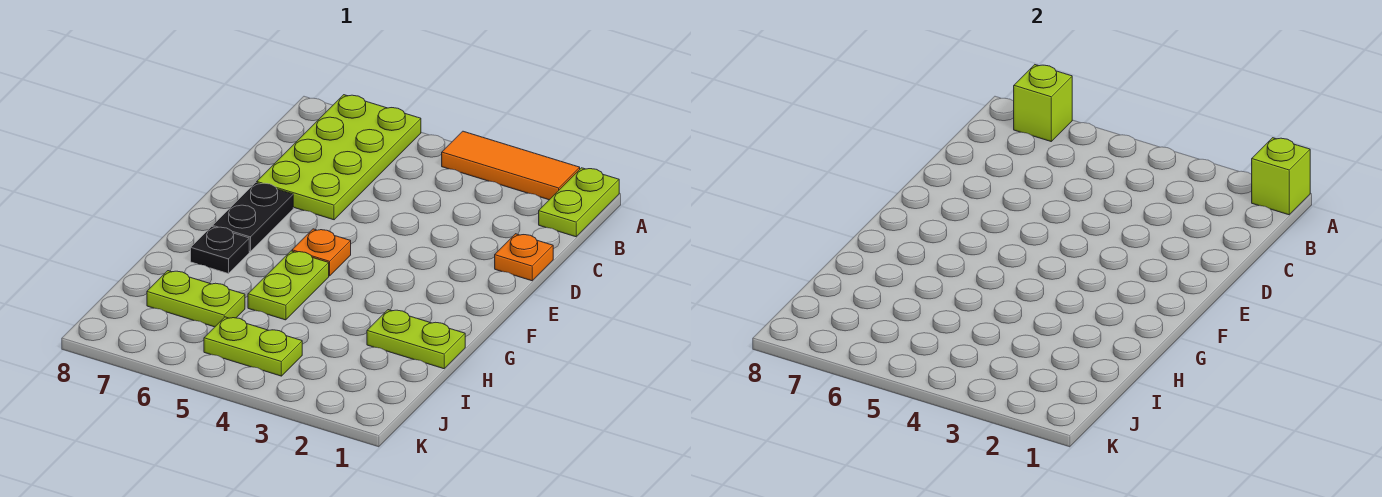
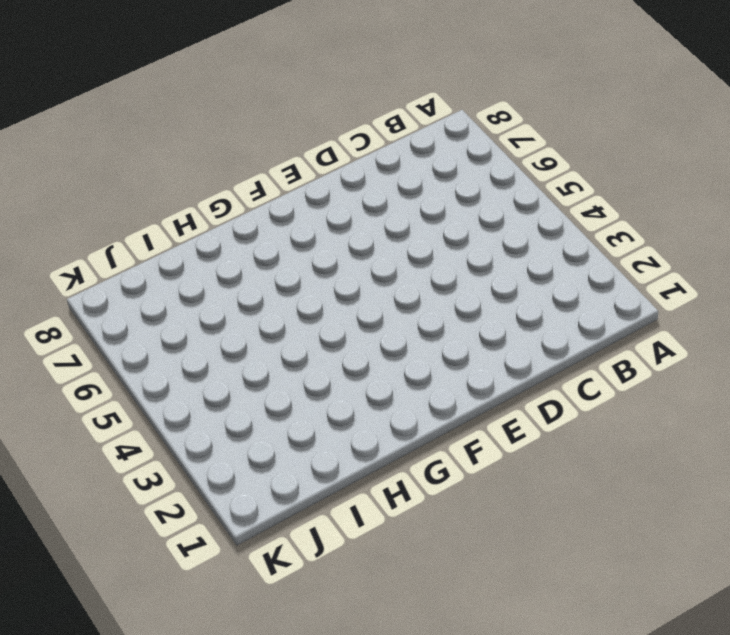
none -> lime 1x2 plate [539,168,619,237]
none -> orange 1x3 tile [442,131,580,200]
none -> lime 2x4 plate [257,95,421,220]

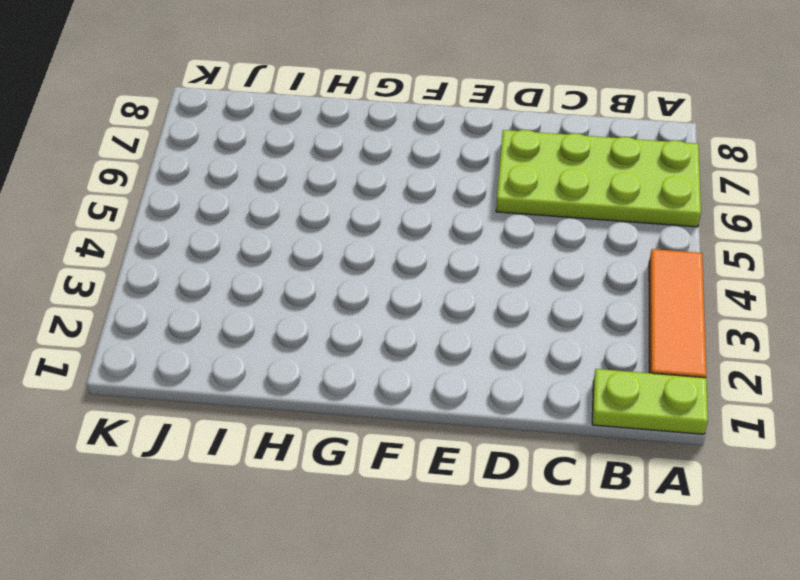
none -> orange 1x1 plate [495,234,553,281]
none -> black 1x2 plate [213,183,293,252]
none -> orange 1x1 plate [292,229,351,276]

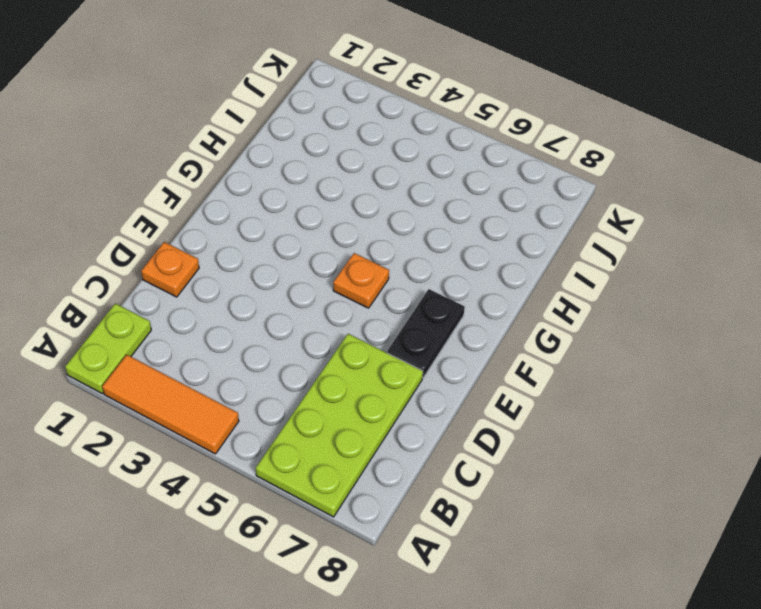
none -> lime 1x2 plate [248,251,329,320]
none -> black 1x1 plate [191,227,249,274]
none -> lime 1x2 plate [367,310,465,369]

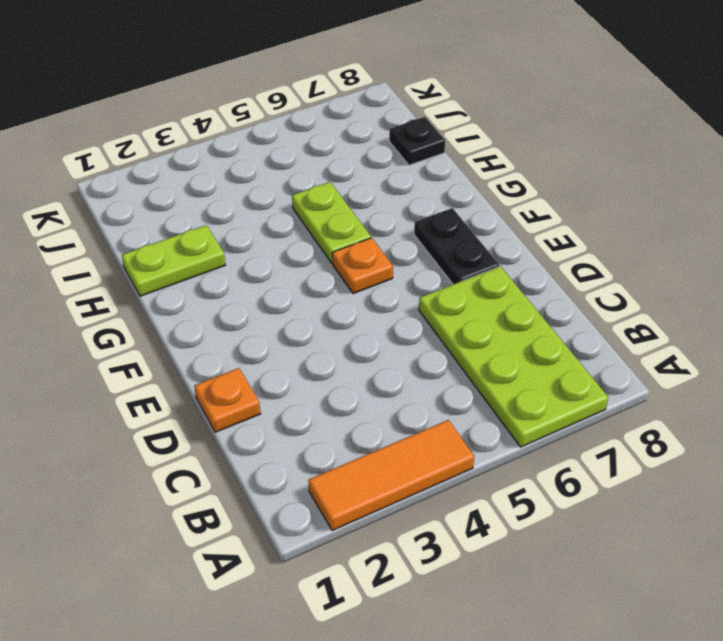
black 1x1 plate [389,117,445,165] -> black 1x1 plate moved to [191,227,249,274]
none -> lime 1x2 plate [539,168,619,237]
none -> lime 1x2 plate [147,271,245,327]
none -> lime 1x2 plate [204,317,302,376]

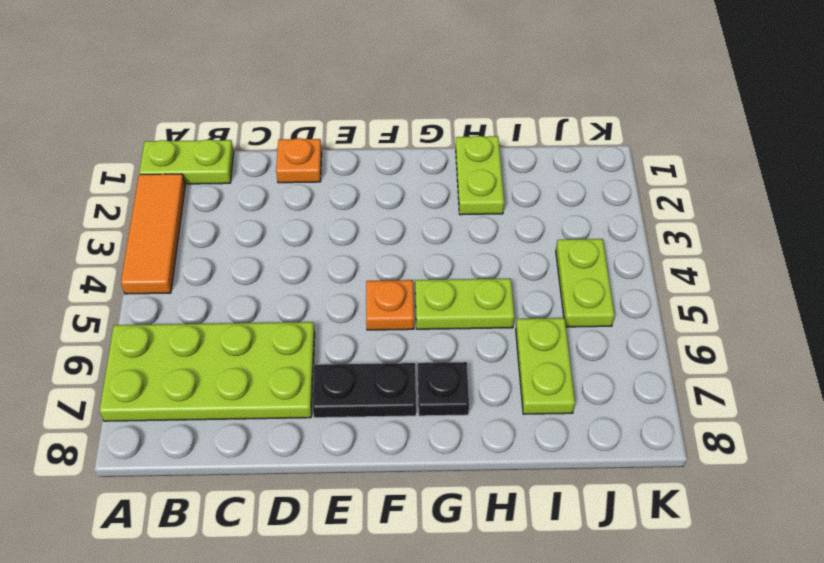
none -> lime 1x1 brick [1252,138,1310,215]
none -> lime 1x1 brick [1014,65,1072,141]

